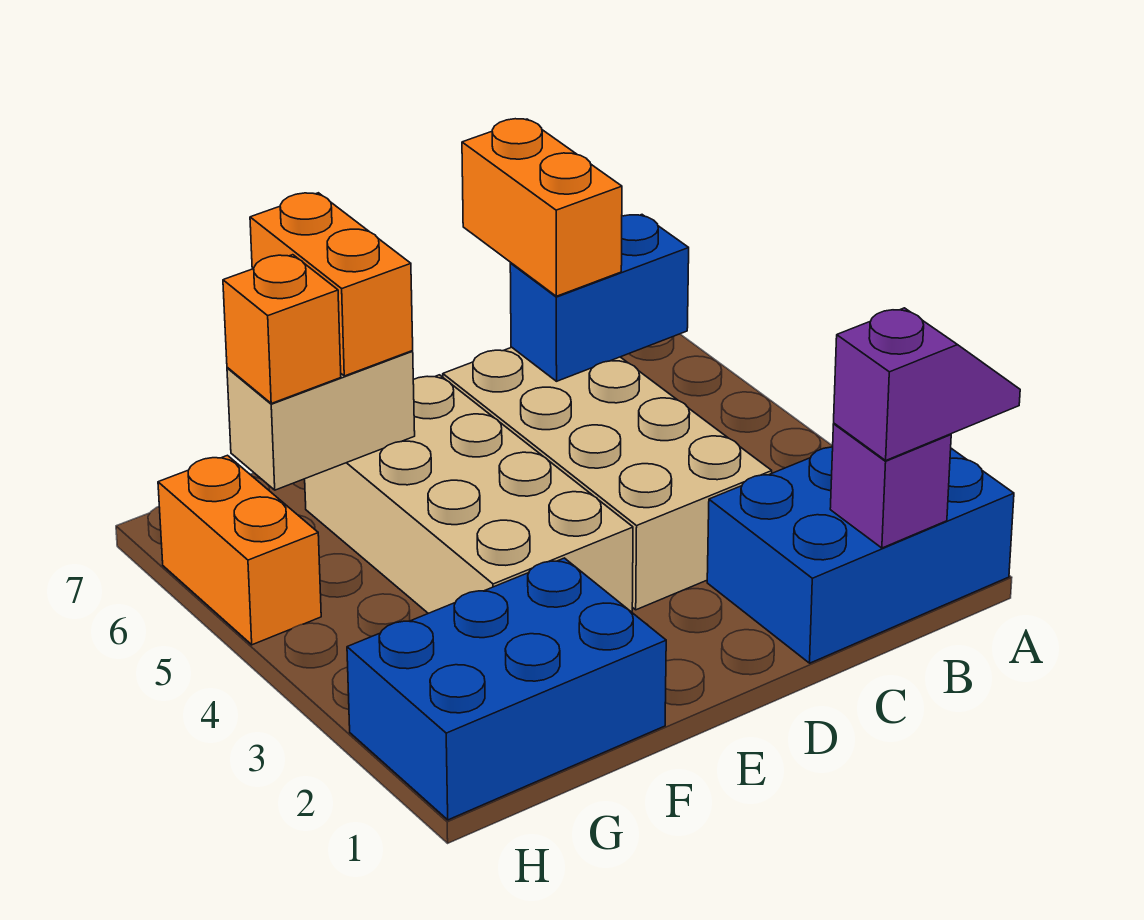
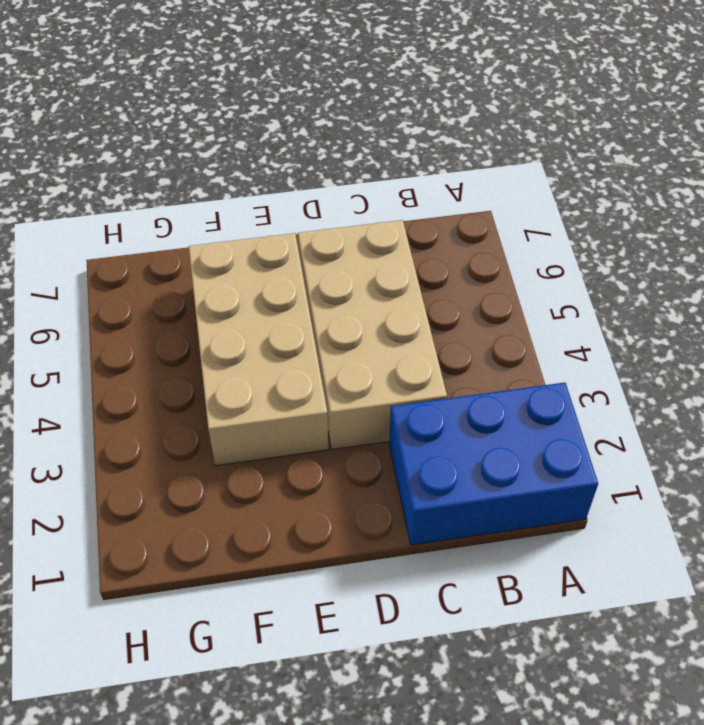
none -> blue 2x3 brick [347,558,666,820]
none -> orange 1x2 brick [158,455,321,645]
none -> purple 1x1 brick [830,424,951,548]

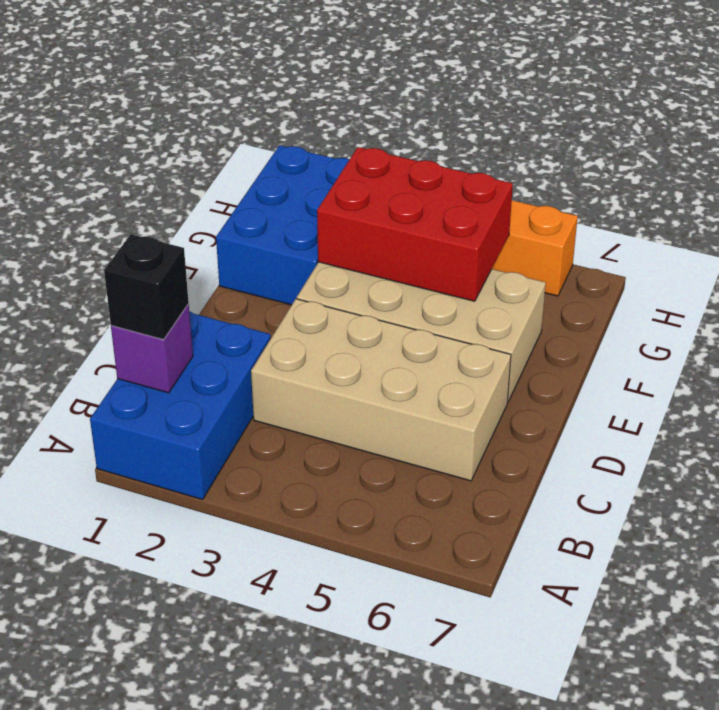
black 1x1 brick [104,234,189,340] -> purple 1x2 slope [834,308,1020,460]
red 2x3 brick [317,147,513,301] -> none
none -> blue 1x2 brick [510,215,689,381]
none -> tan 1x2 brick [227,351,415,490]
none -> orange 1x2 brick [462,119,622,296]

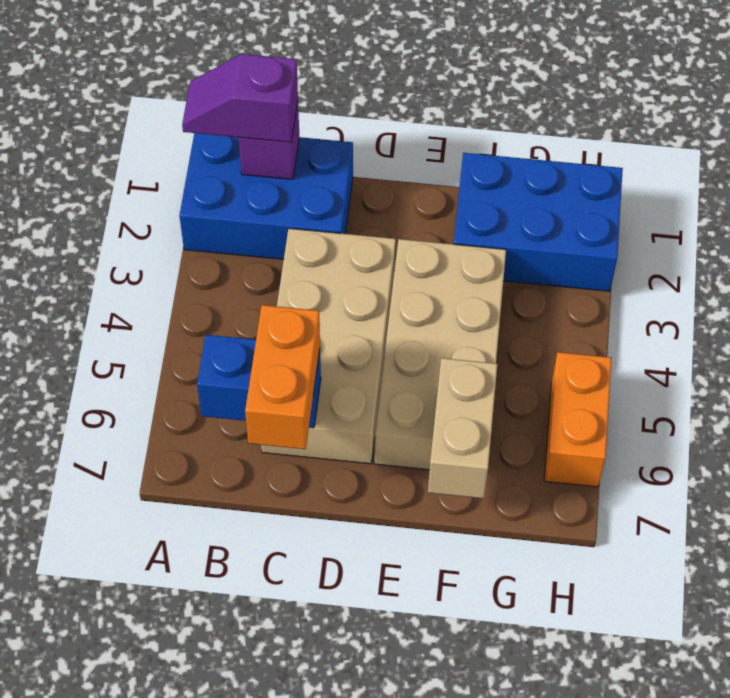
tan 1x2 brick [428,358,497,498] -> tan 1x2 brick turned to [227,351,415,490]
none -> orange 1x2 brick [250,193,413,376]
none -> orange 1x1 brick [223,255,341,403]

